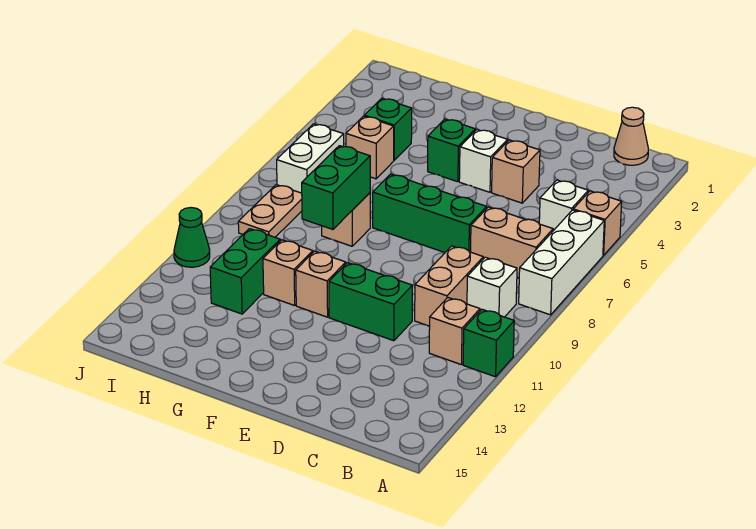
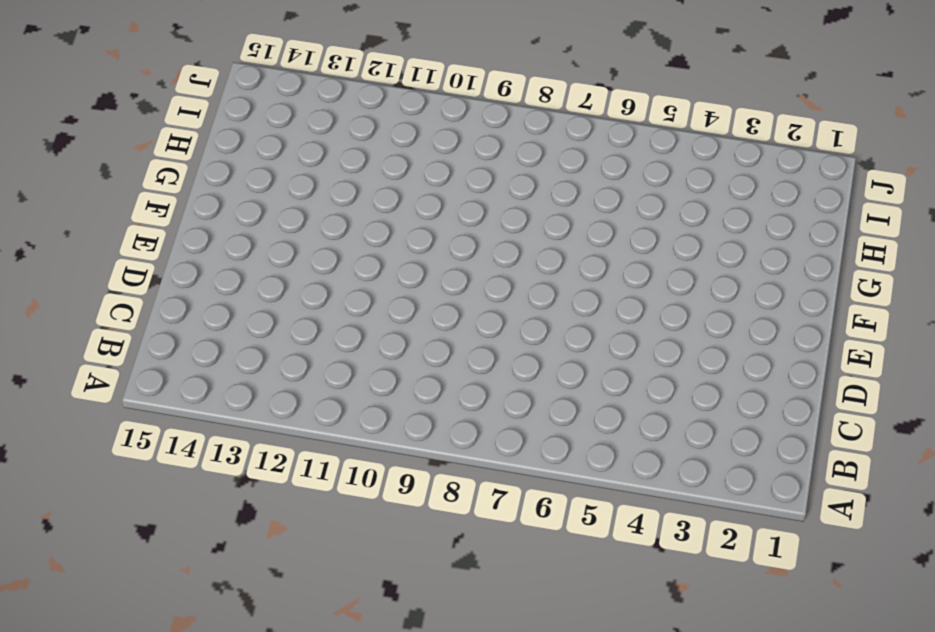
none -> tan 1x1 brick [573,191,622,255]
none -> white 1x3 brick [519,210,604,315]
none -> green 1x1 brick [463,309,514,377]

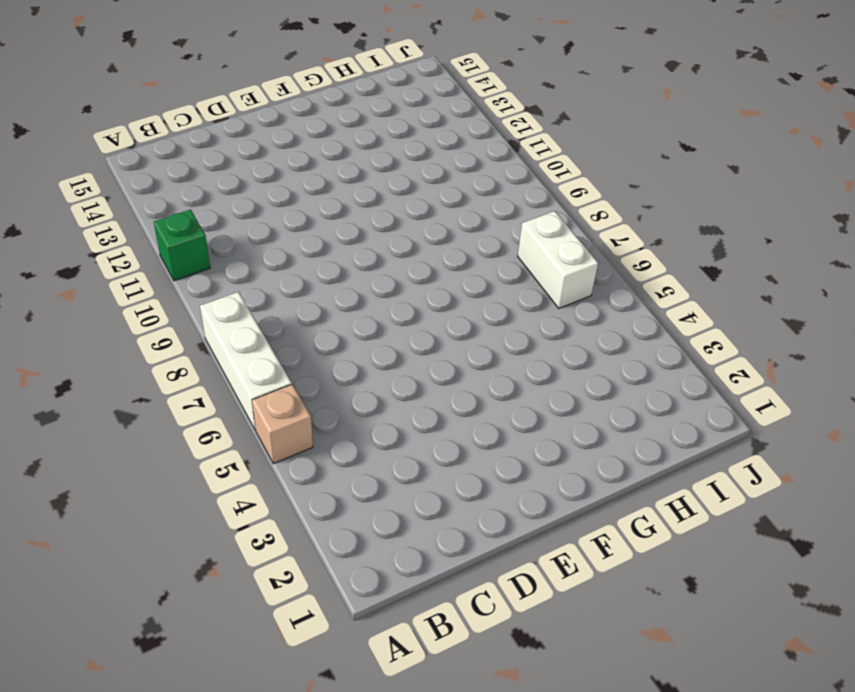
none -> tan 1x1 cone [614,107,648,165]
none -> white 1x1 brick [539,180,588,231]
none -> tan 1x2 brick [471,207,553,278]

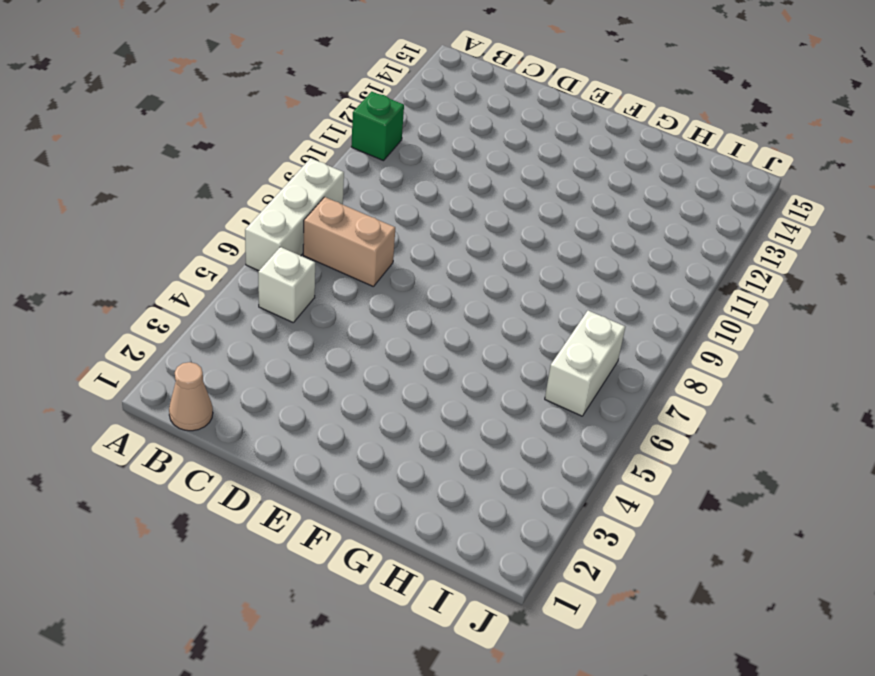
none -> tan 1x1 brick [573,191,622,255]
none -> white 1x1 brick [467,257,517,317]
none -> tan 1x1 brick [429,298,480,365]

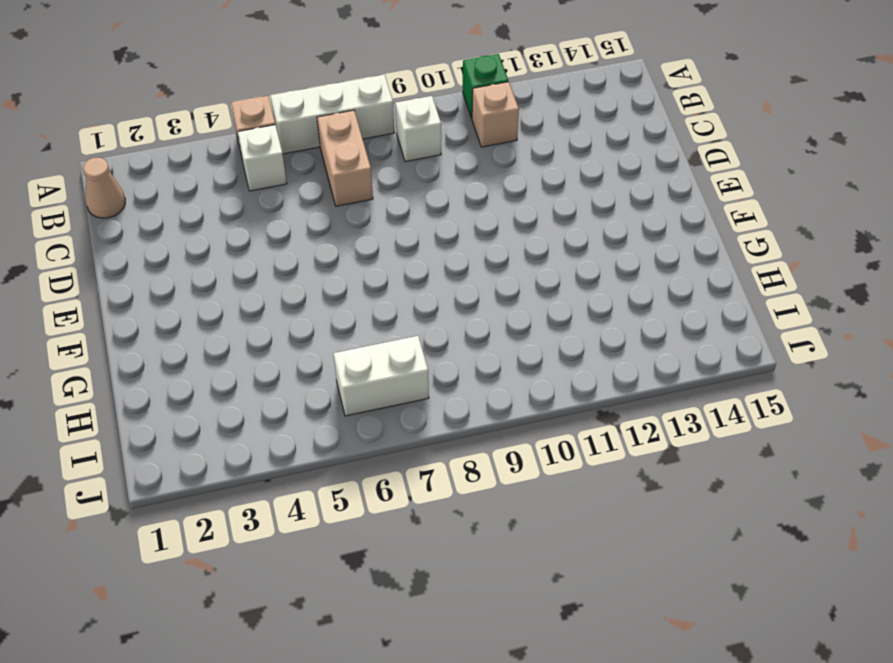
none -> tan 1x2 brick [415,246,483,326]
none -> tan 1x1 brick [492,140,540,203]
none -> green 1x3 brick [373,174,487,252]

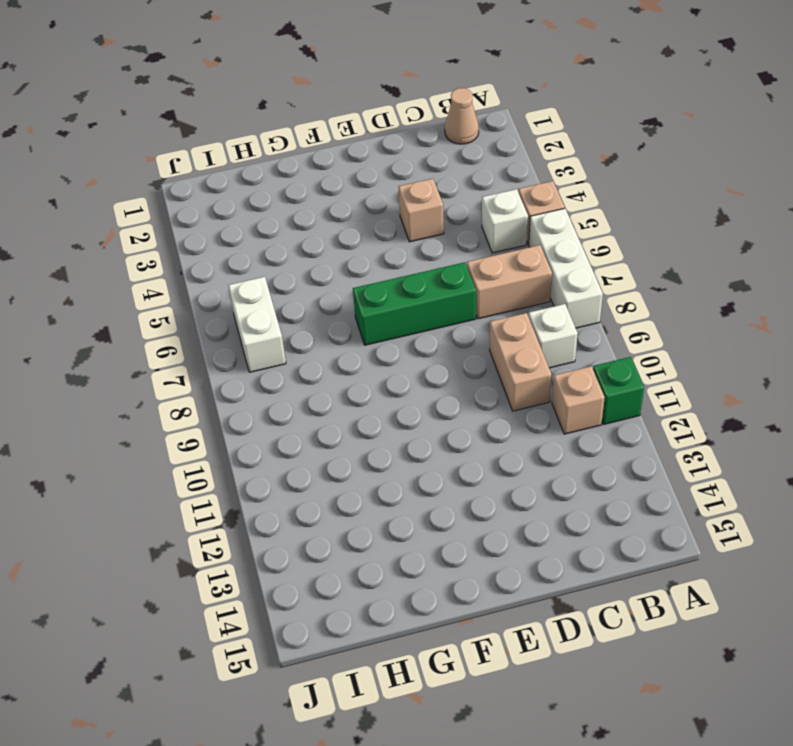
none -> green 1x2 brick [329,263,412,341]
none -> white 1x1 brick [459,130,508,192]
none -> green 1x1 brick [428,119,475,182]

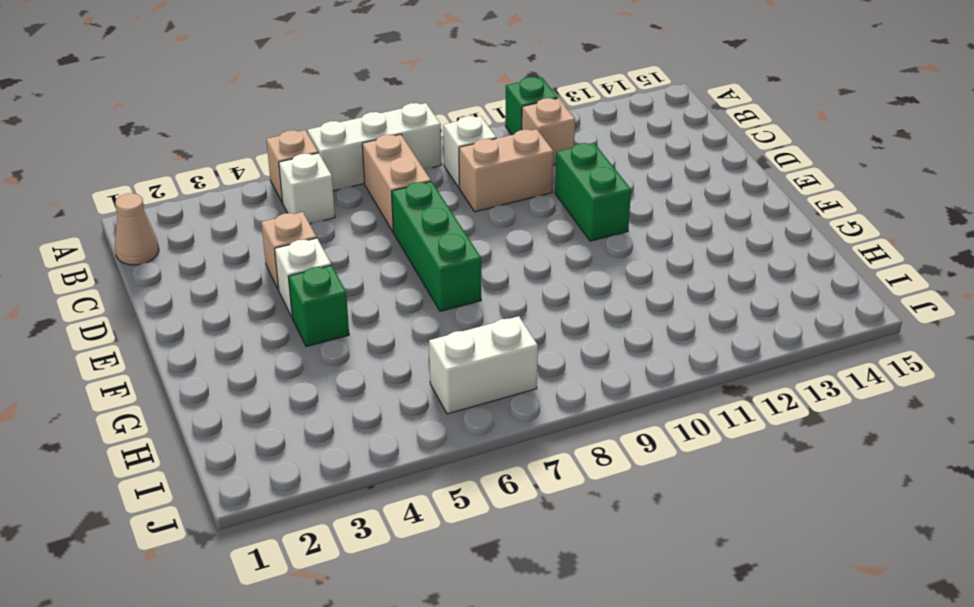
none -> tan 1x1 brick [296,251,346,317]
none -> tan 1x1 brick [322,193,370,246]
none -> tan 1x1 brick [263,240,313,305]

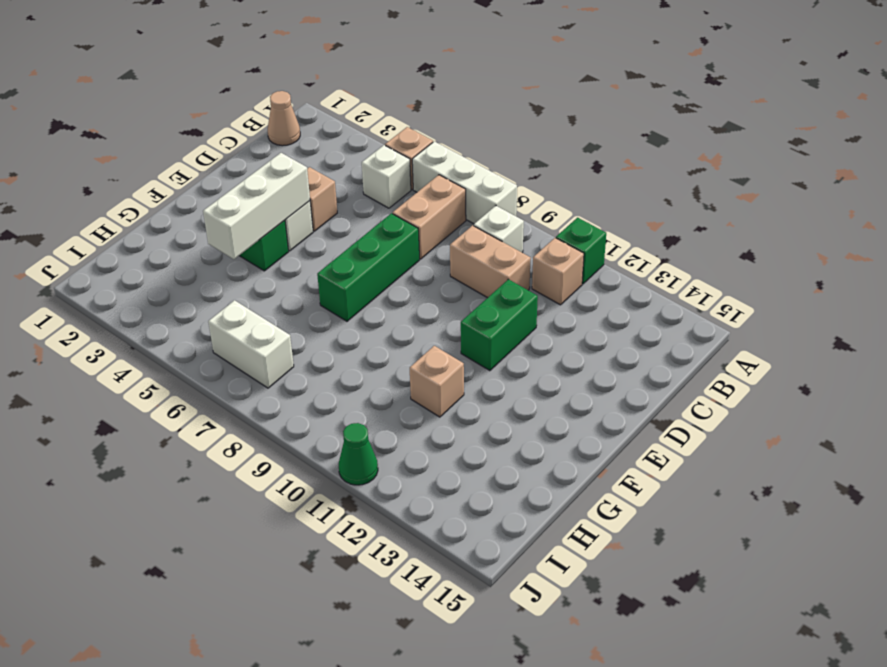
white 1x3 brick [203,153,310,259] -> none
none -> tan 1x1 brick [296,251,346,317]
none -> tan 1x1 brick [322,193,370,246]
none -> green 1x1 brick [364,98,412,160]

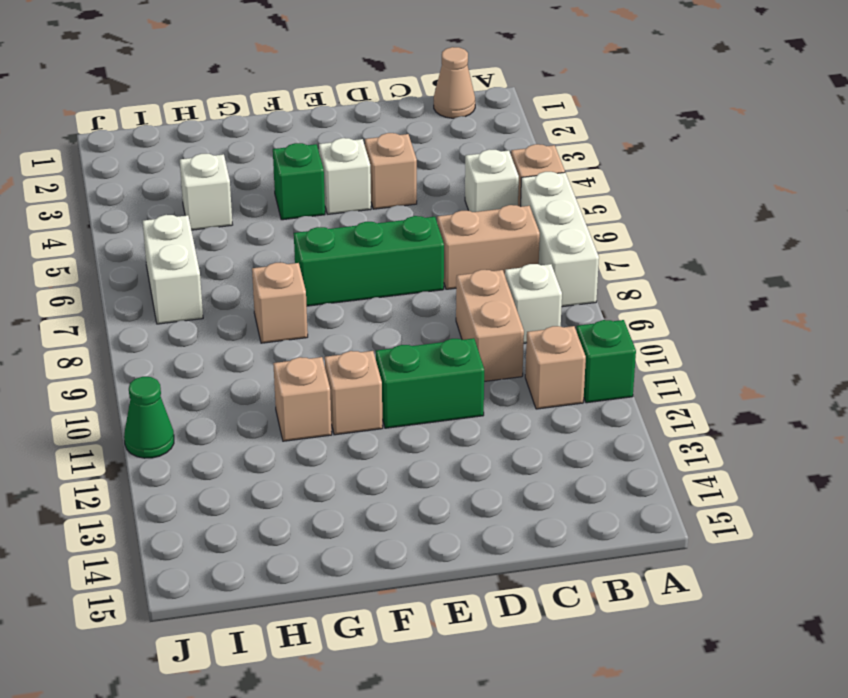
white 1x1 brick [180,154,233,230] -> green 1x1 brick [364,98,412,160]
none -> tan 1x1 brick [346,116,394,179]
none -> green 1x2 brick [210,229,280,314]
none -> tan 1x2 plate [238,185,302,237]

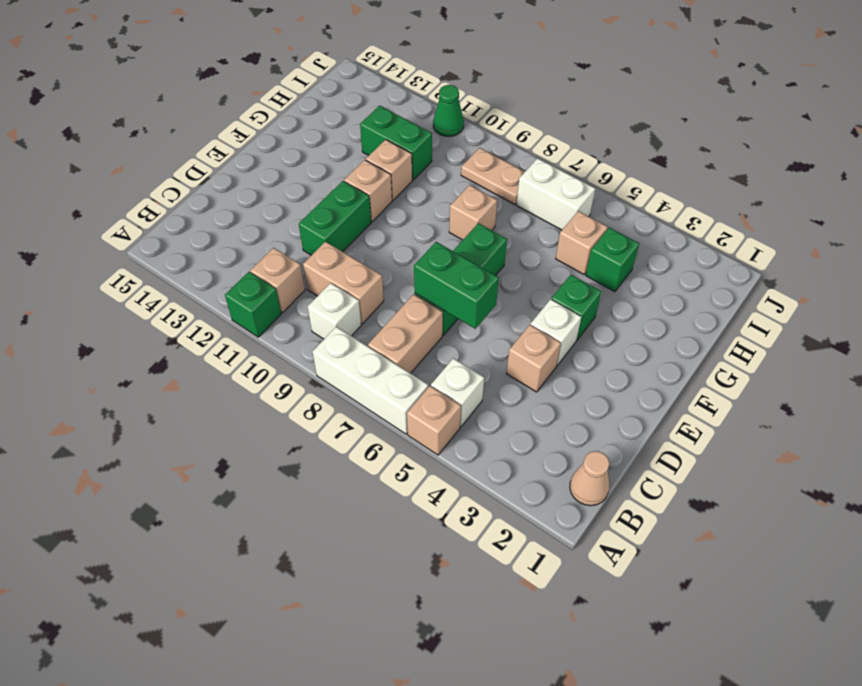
green 1x2 brick [414,242,499,329] -> green 1x2 brick moved to [302,146,370,229]

